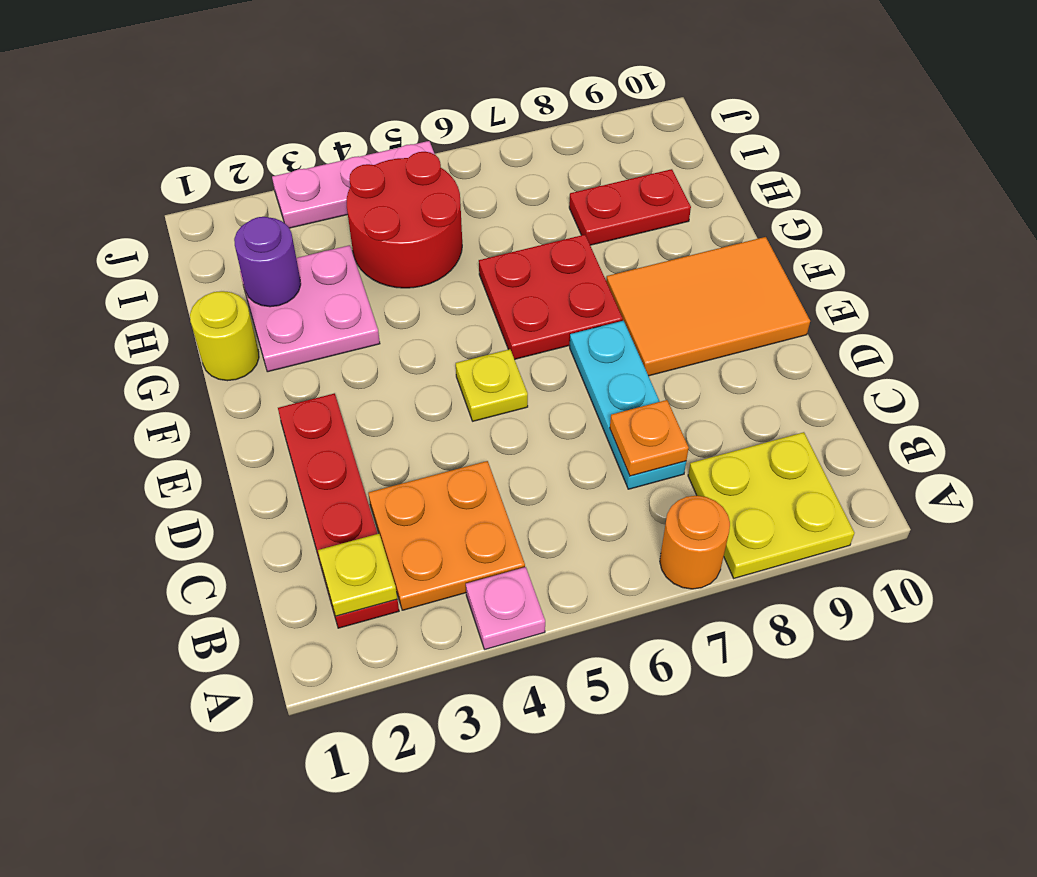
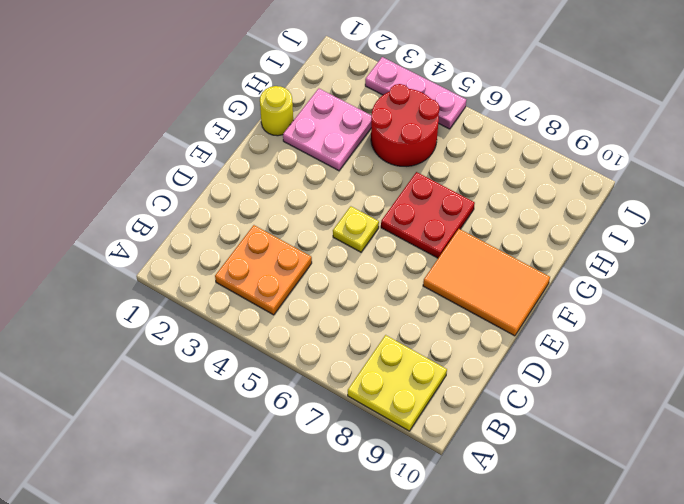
none -> pink 1x1 plate [466,567,545,649]
none -> orange 1x1 round brick [660,496,730,589]
none -> red 1x4 plate [278,393,399,628]

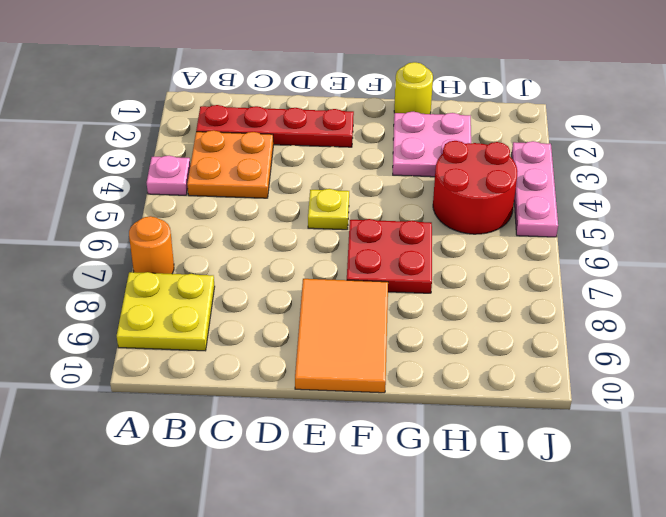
none -> cyan 1x3 plate [570,321,686,489]
none -> red 1x2 plate [569,169,691,245]
none -> yellow 1x1 plate [318,534,397,616]

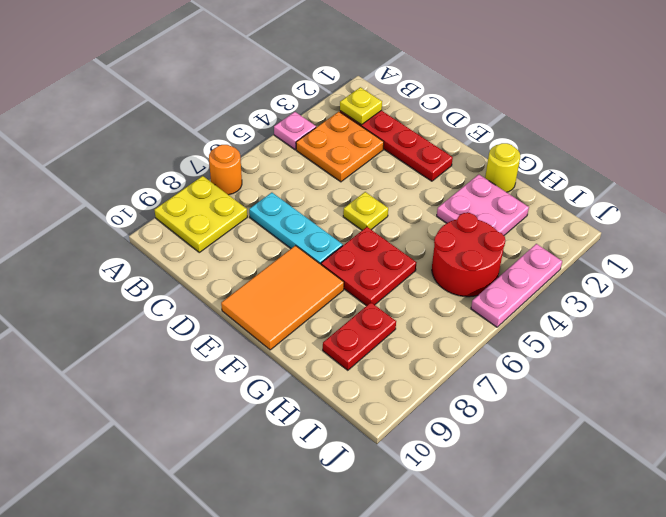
none -> orange 1x1 plate [610,400,689,476]
none -> purple 1x1 round brick [234,217,301,307]

